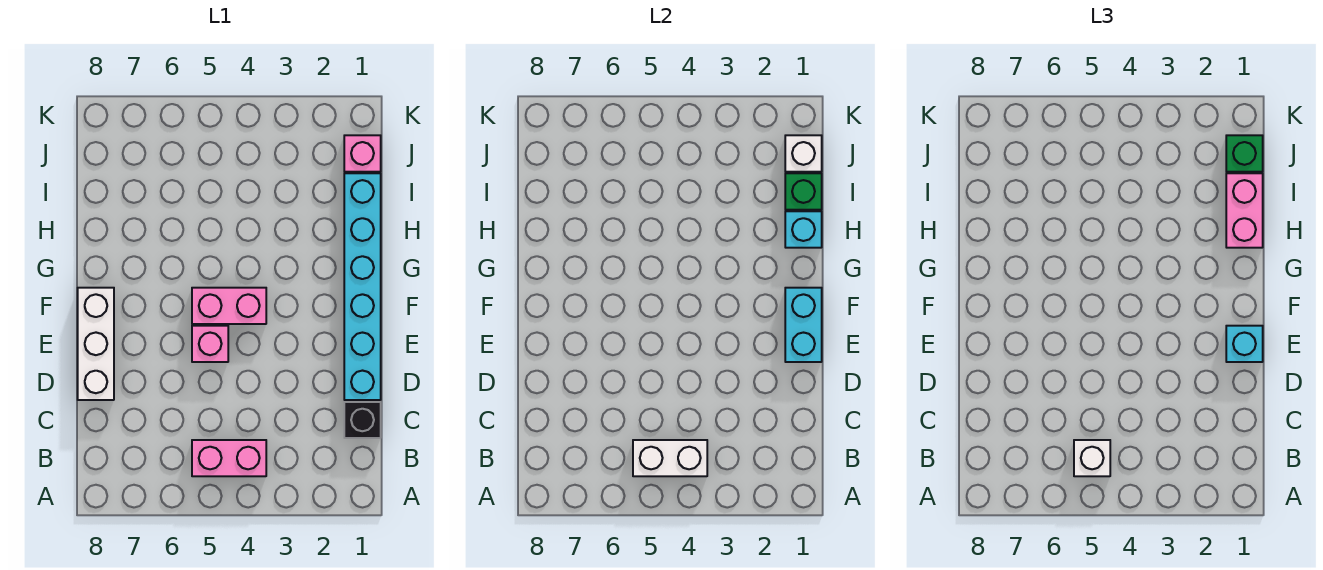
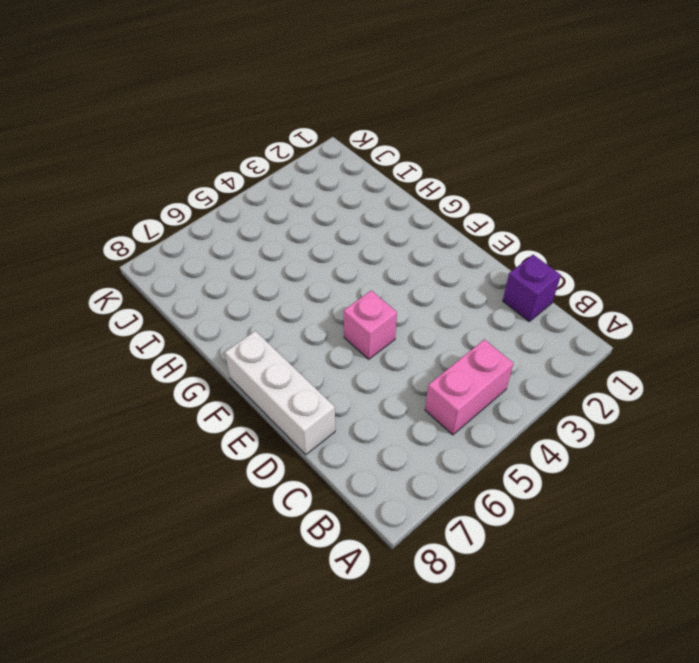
purple 1x1 brick [503,255,561,321] -> black 1x1 brick [344,402,381,438]
none -> cyan 1x6 brick [344,173,381,400]
none -> pink 1x2 brick [192,288,266,324]
none -> pink 1x1 brick [344,135,381,172]

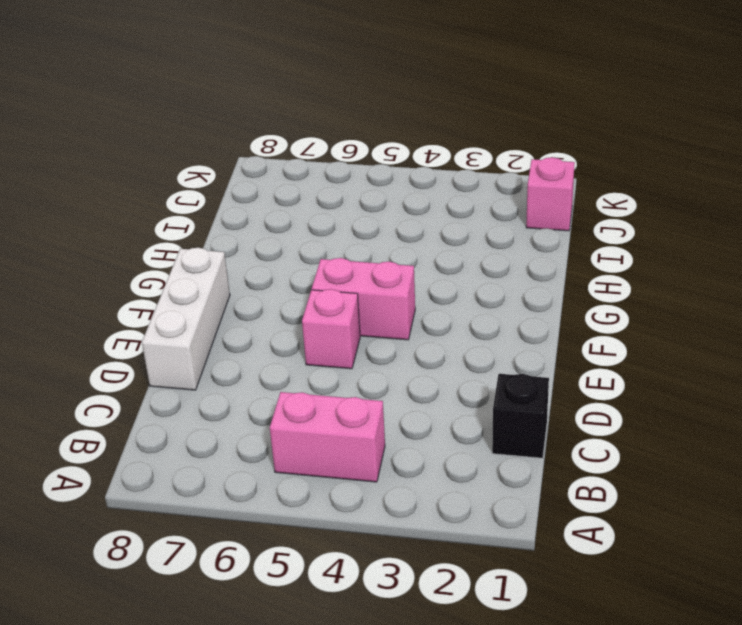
none -> cyan 1x6 brick [344,173,381,400]
none -> white 1x2 brick [633,440,707,476]
none -> cyan 1x2 brick [785,288,822,362]

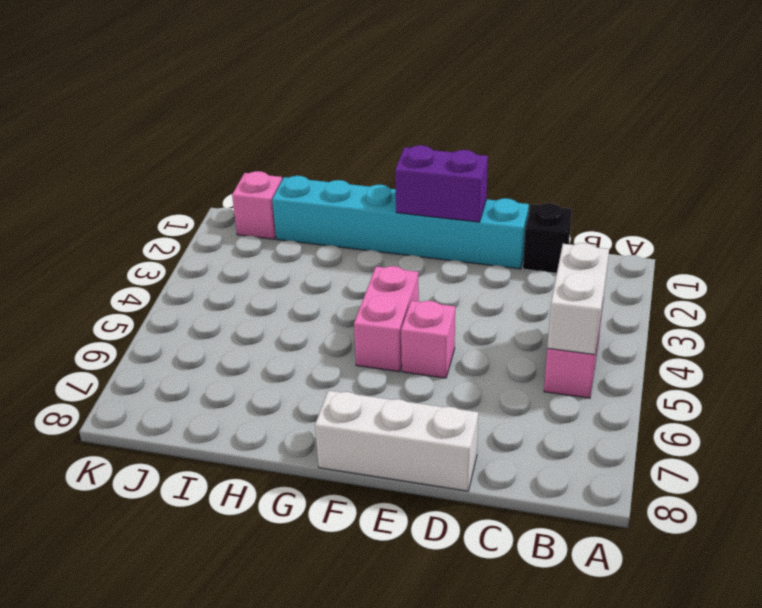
purple 1x2 brick [395,145,488,222] -> cyan 1x2 brick [785,288,822,362]
none -> cyan 1x1 brick [785,211,822,248]
none -> green 1x1 brick [785,173,822,210]
none -> white 1x1 brick [785,135,822,172]

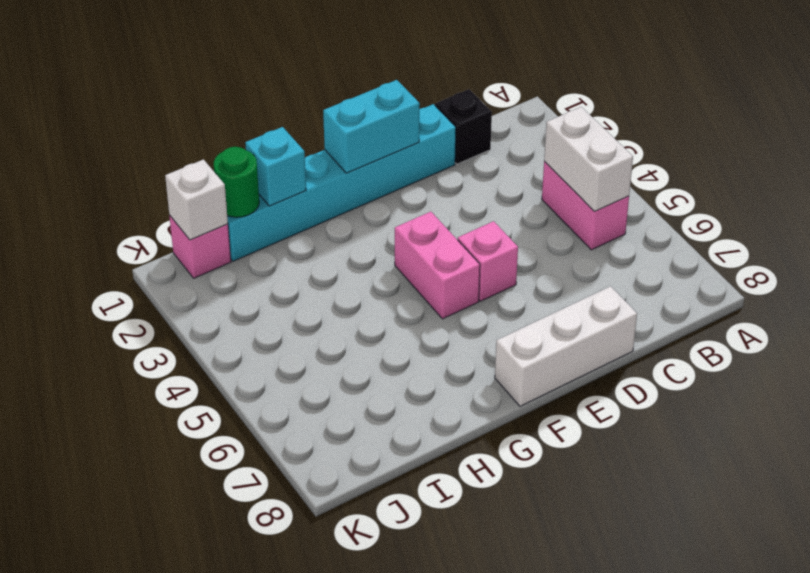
green 1x1 round brick [214,147,259,217] -> green 1x1 brick [785,173,822,210]
none -> white 1x1 brick [1074,440,1110,476]
none -> cyan 1x1 brick [1226,326,1263,362]
none -> pink 1x2 brick [1226,173,1263,248]

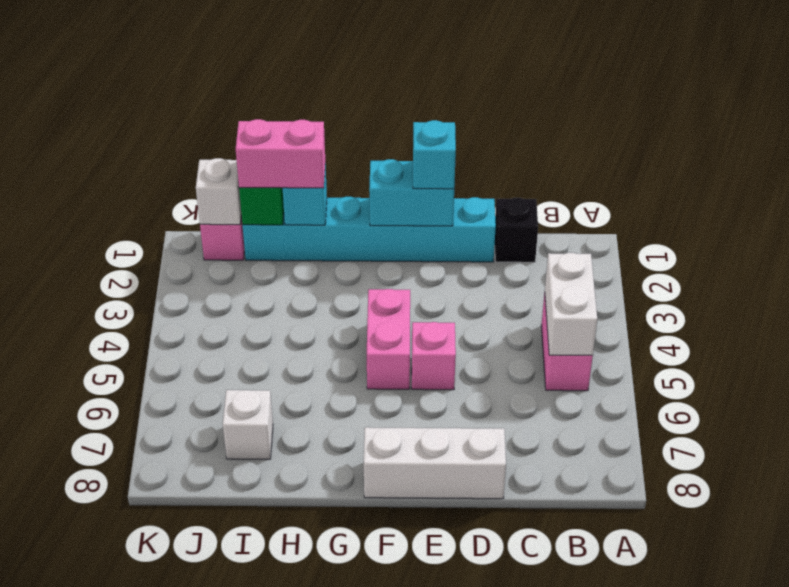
white 1x1 brick [223,390,273,459] -> white 1x1 brick moved to [1074,440,1110,476]
none -> green 1x1 brick [1226,135,1263,172]

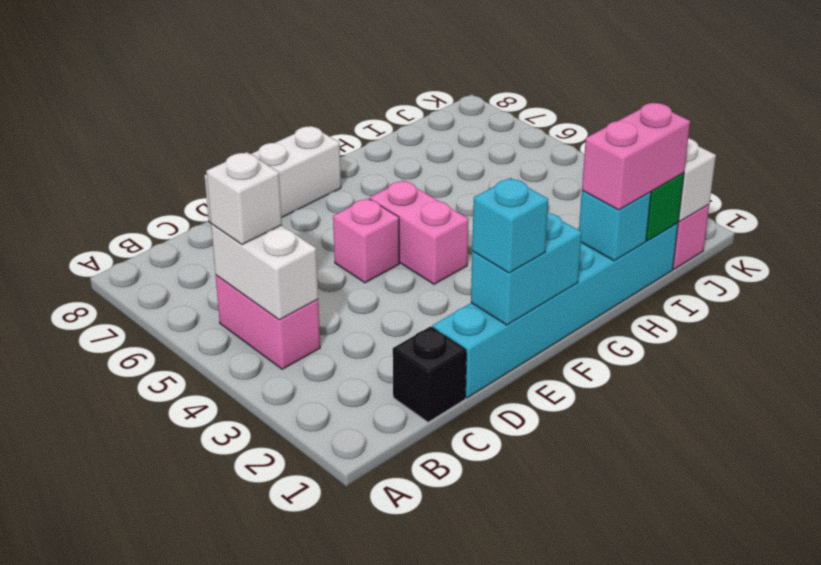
none -> green 1x1 brick [1226,135,1263,172]

